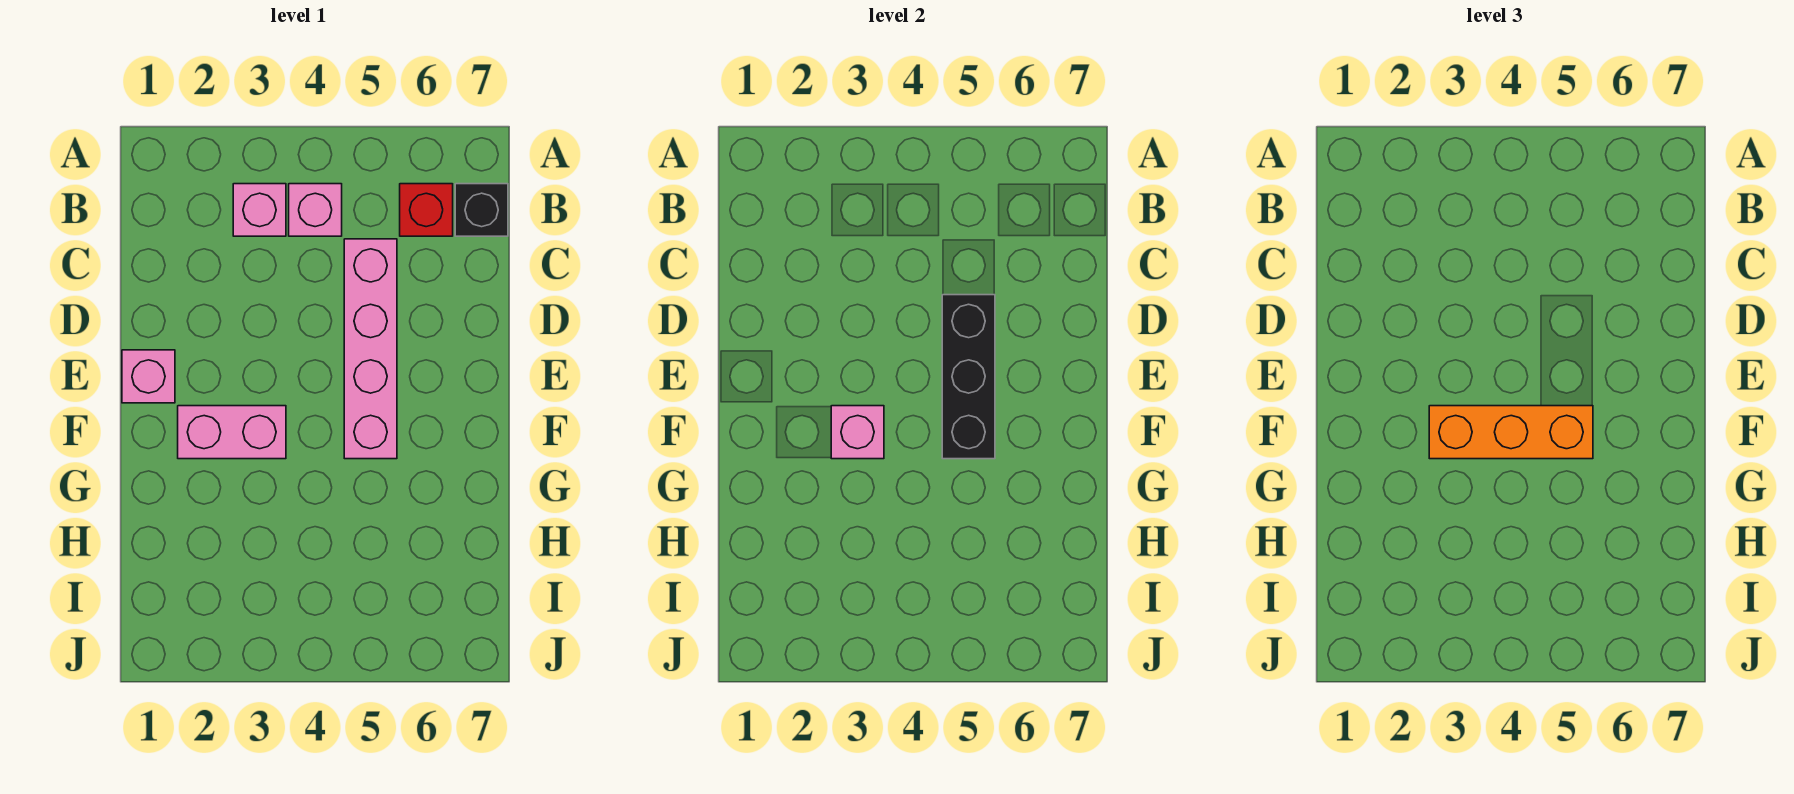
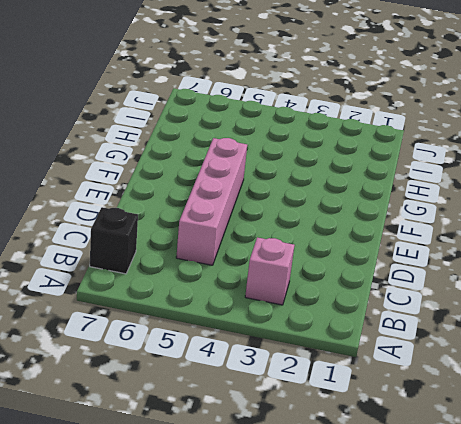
none -> pink 1x1 brick [289,184,342,236]
none -> red 1x1 brick [400,184,453,236]

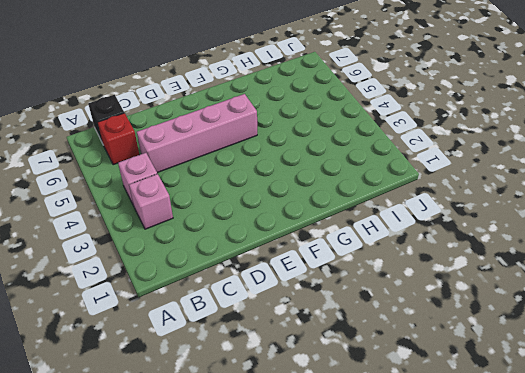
none -> pink 1x1 brick [122,350,175,403]
none -> pink 1x2 brick [178,406,286,459]

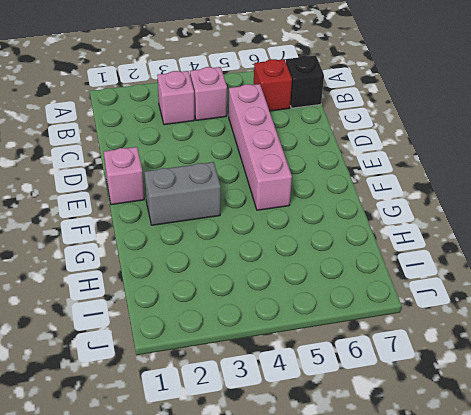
grey 1x2 brick [144,162,221,225] -> pink 1x2 brick [178,406,286,459]
none -> black 1x3 brick [942,295,995,459]
none -> pink 1x1 brick [831,406,884,459]

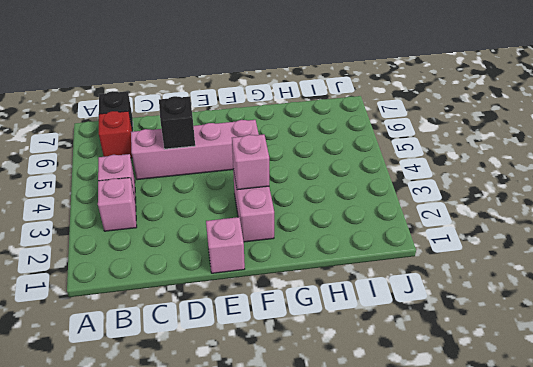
black 1x1 brick [159,96,195,149] -> black 1x3 brick [942,295,995,459]
none -> orange 1x3 brick [1429,406,1593,459]

